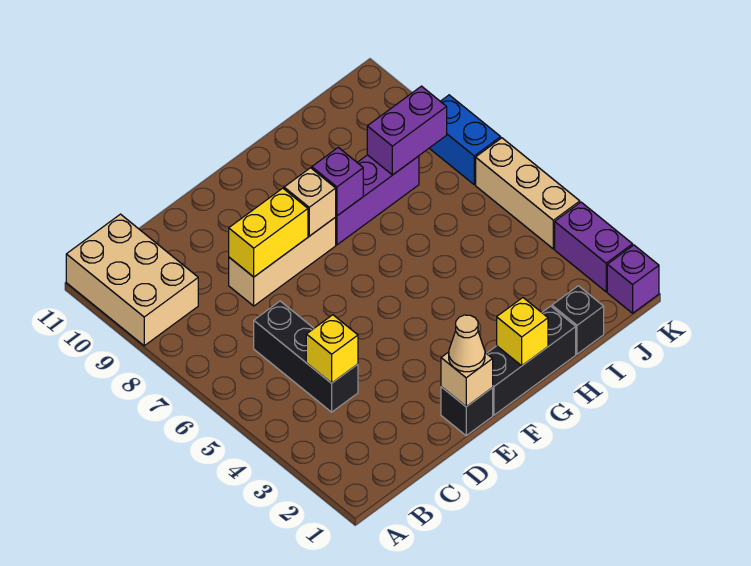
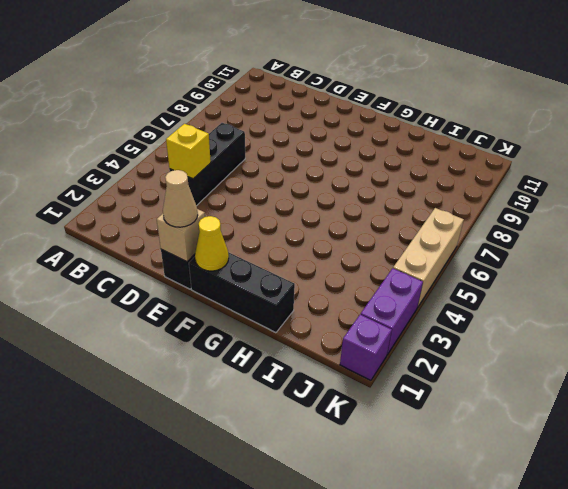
yellow 1x1 cone [195,216,229,271] -> none
none -> tan 2x3 brick [66,214,198,346]
none -> tan 1x3 brick [229,217,336,306]
none -> purple 1x3 brick [336,155,419,245]

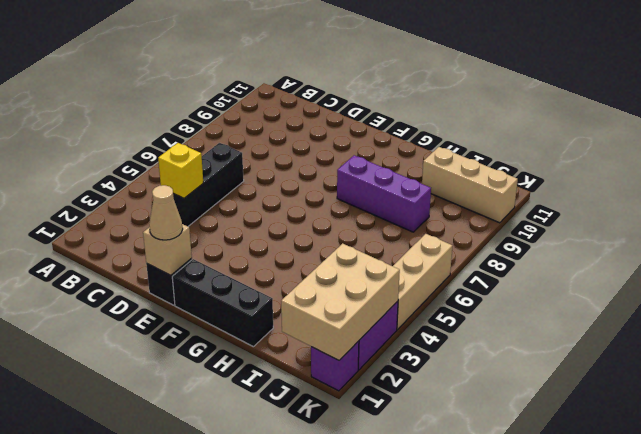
tan 1x3 brick [422,147,518,223] -> tan 1x3 brick moved to [229,217,336,306]
tan 2x3 brick [281,243,400,360] -> tan 2x3 brick moved to [66,214,198,346]
none -> black 1x1 brick [552,286,604,354]
none -> blue 1x2 brick [429,95,501,185]
none -> yellow 1x2 brick [229,188,308,277]

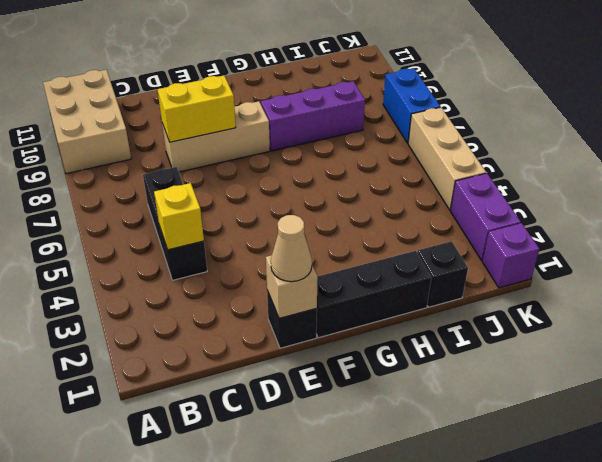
none -> tan 1x1 brick [284,168,336,236]
none -> yellow 1x1 brick [497,298,548,366]
none -> purple 1x1 brick [312,147,363,216]

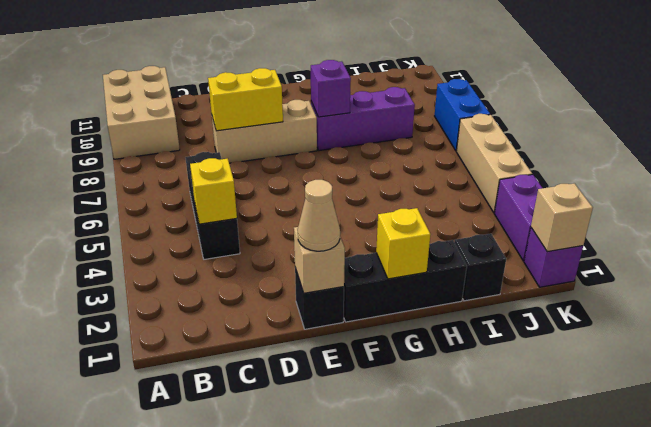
tan 1x1 brick [531,183,593,252] -> tan 1x1 brick moved to [284,168,336,236]
none -> purple 1x2 brick [367,86,447,175]

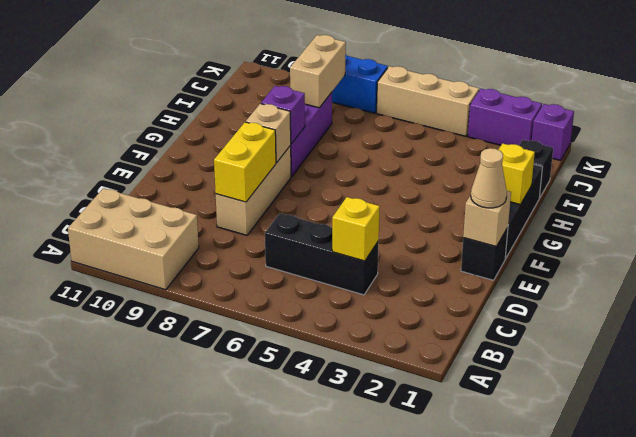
tan 1x2 brick [290,35,346,108] -> purple 1x2 brick [367,86,447,175]

